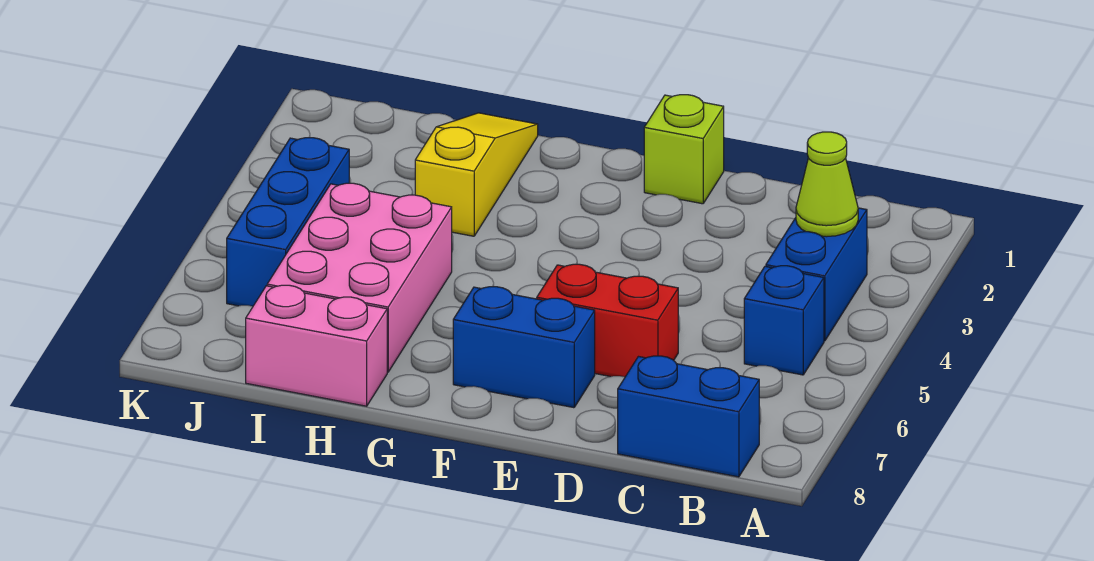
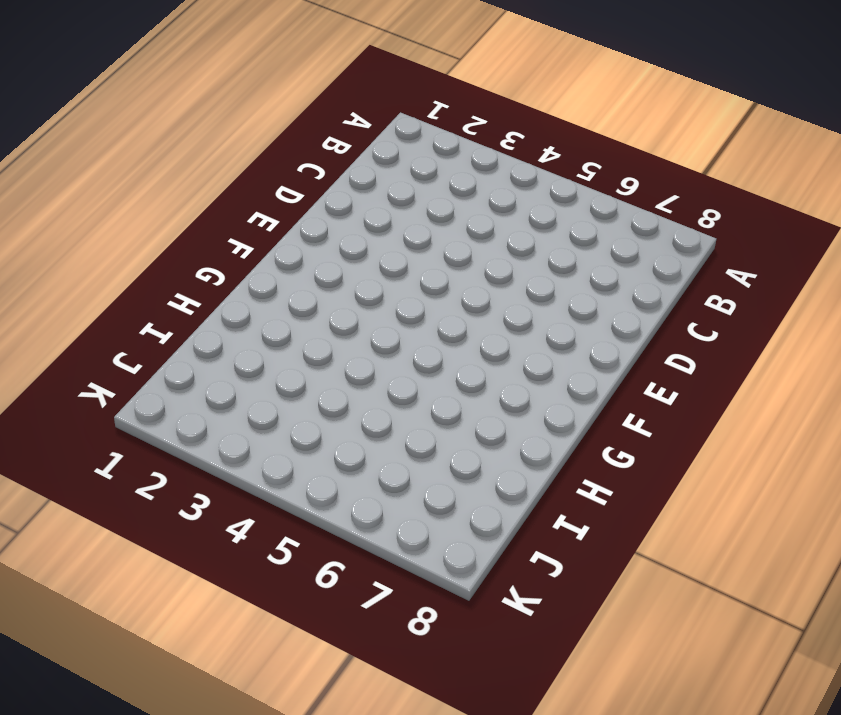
none -> blue 1x2 brick [766,208,867,341]
none -> blue 1x1 brick [744,266,824,375]

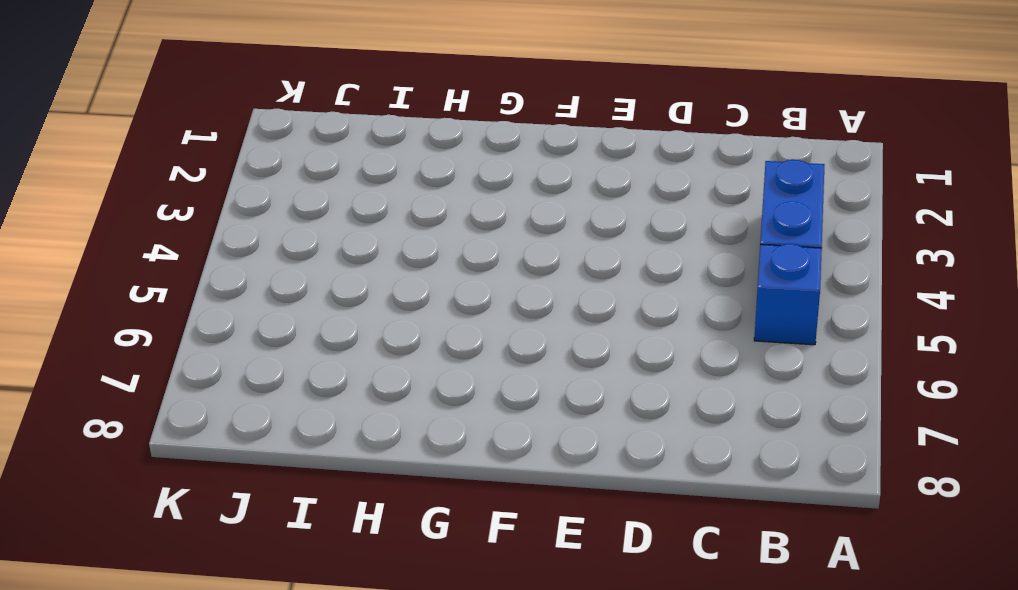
none -> blue 1x2 brick [618,356,759,477]
none -> red 1x2 brick [537,264,678,377]

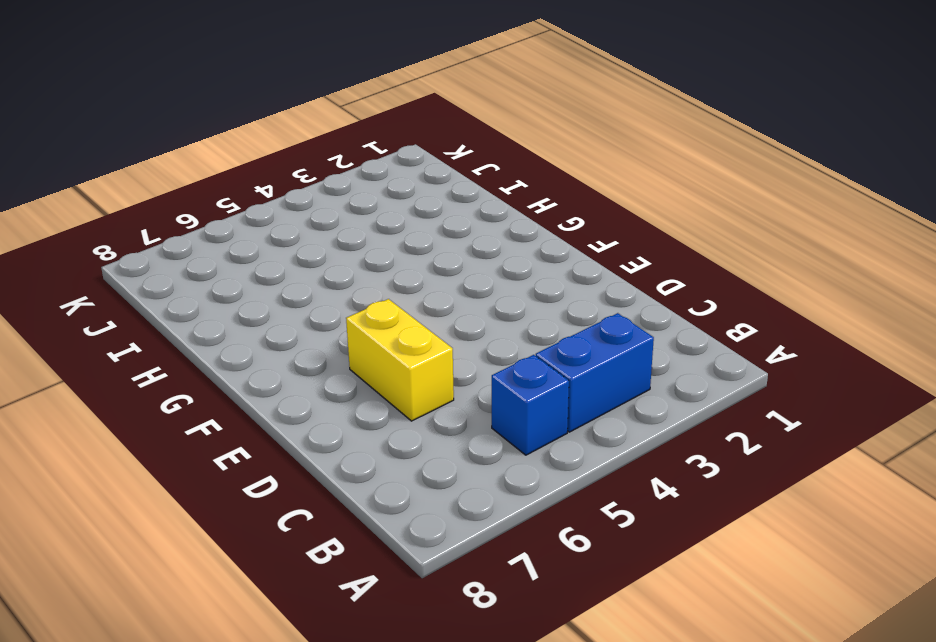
yellow 1x2 brick [346,299,454,421] -> red 1x2 brick [537,264,678,377]
none -> blue 1x2 brick [618,356,759,477]
none -> lime 1x1 brick [644,95,724,204]

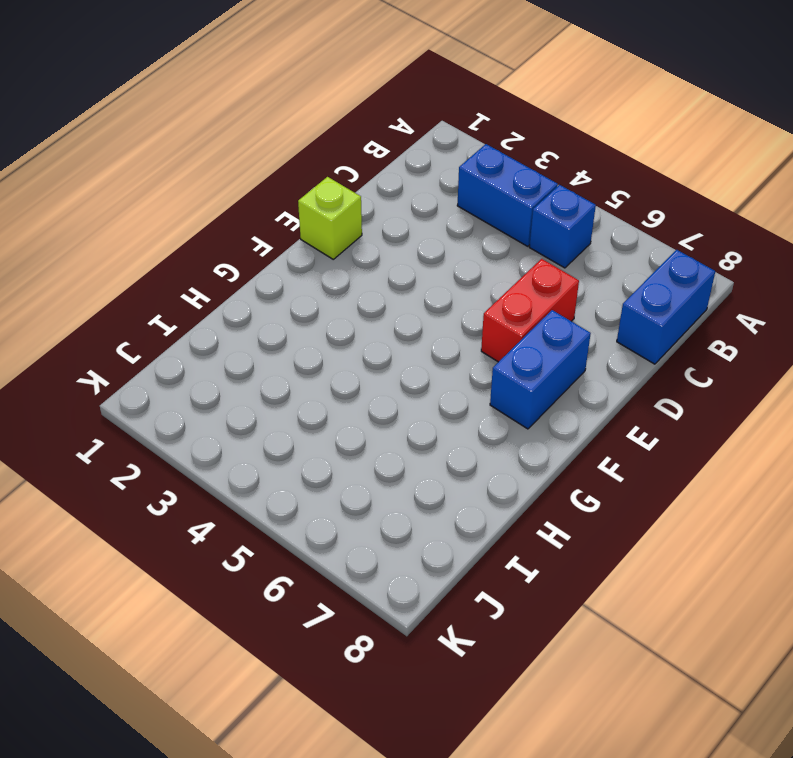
none -> yellow 1x3 slope [415,113,538,236]
none -> pink 2x3 brick [267,183,452,372]

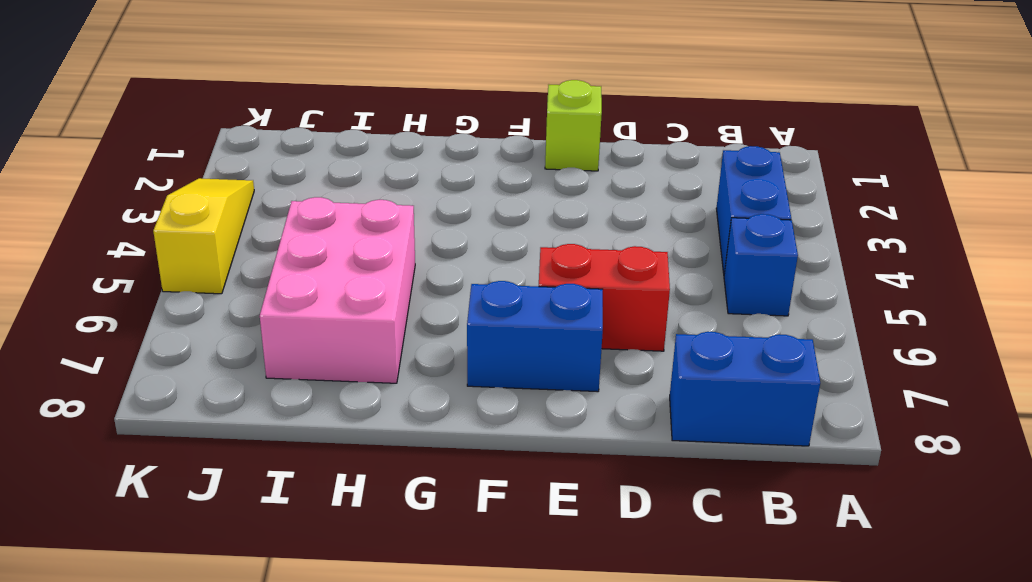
yellow 1x3 slope [153,178,254,294] -> yellow 1x3 slope moved to [415,113,538,236]
none -> pink 1x2 brick [246,285,387,406]
none -> blue 1x3 brick [227,138,349,306]

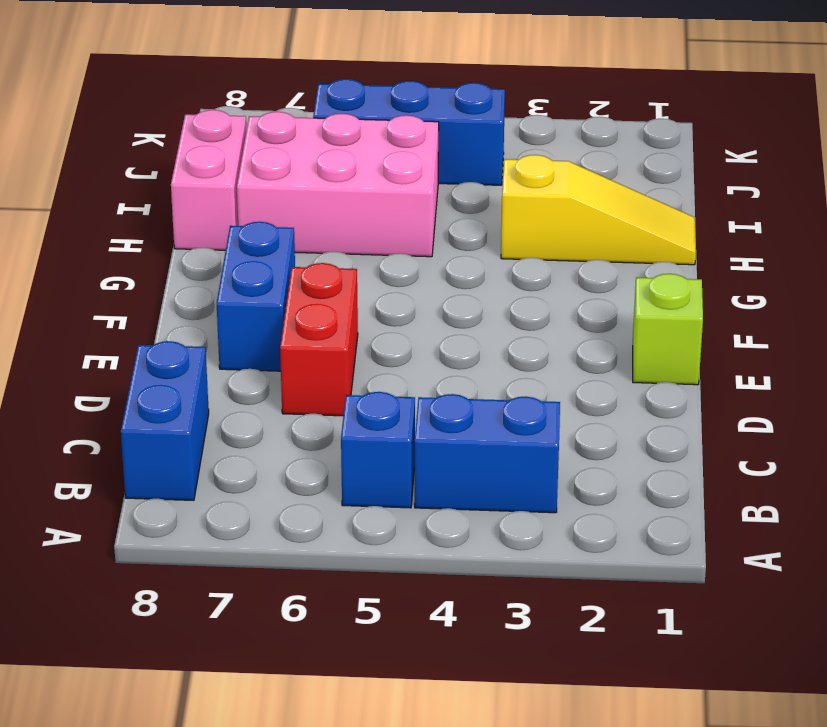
none -> lime 1x1 cone [796,132,858,237]

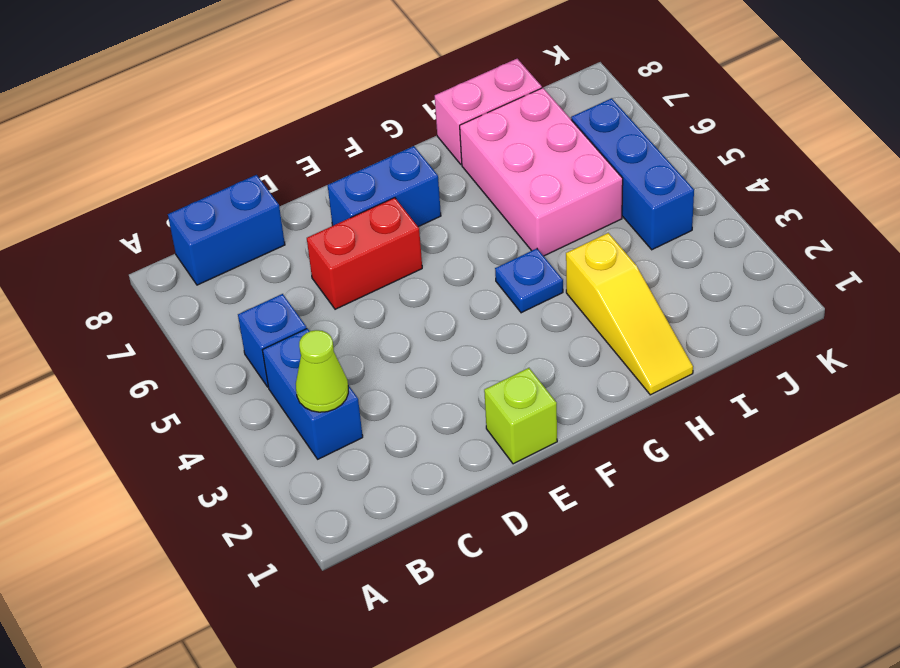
blue 1x1 plate [495,249,563,313] -> none

